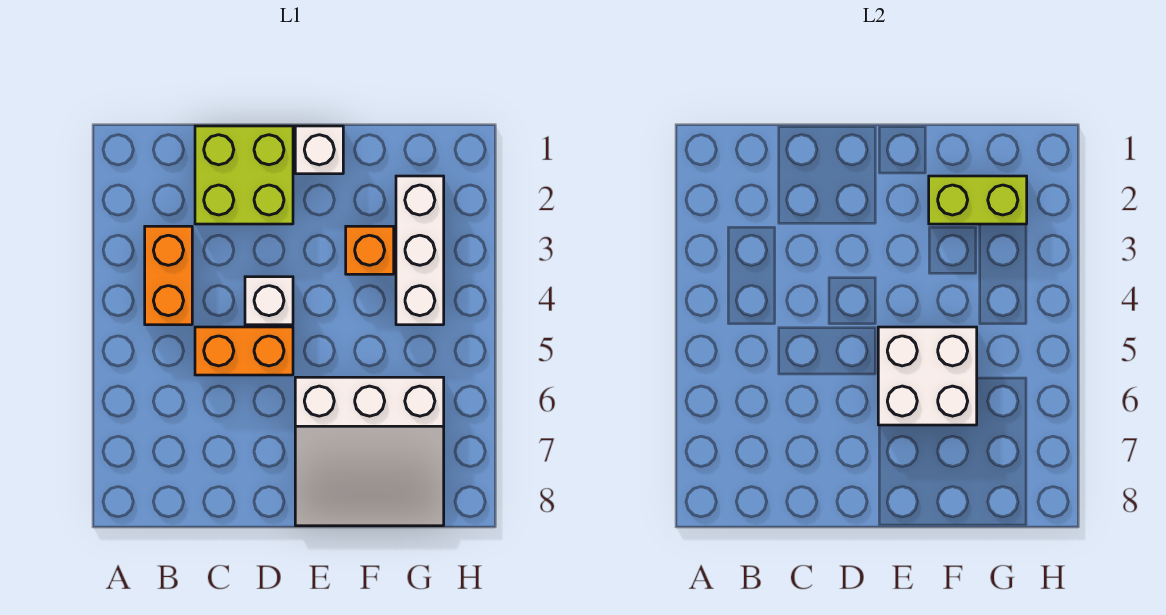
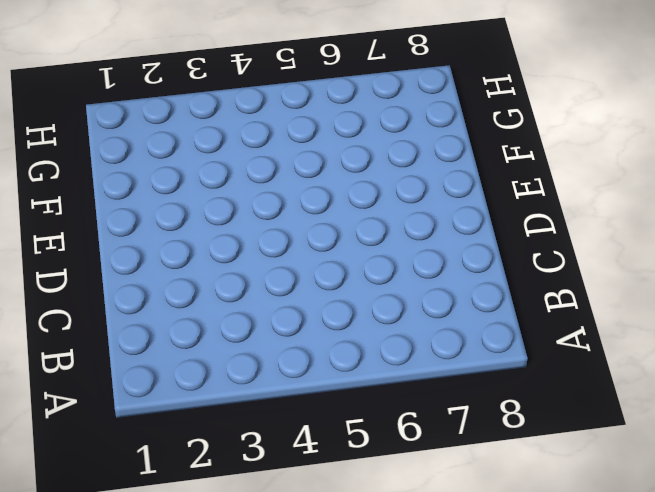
none -> orange 1x2 brick [145,226,192,325]
none -> lime 2x2 brick [195,126,293,224]

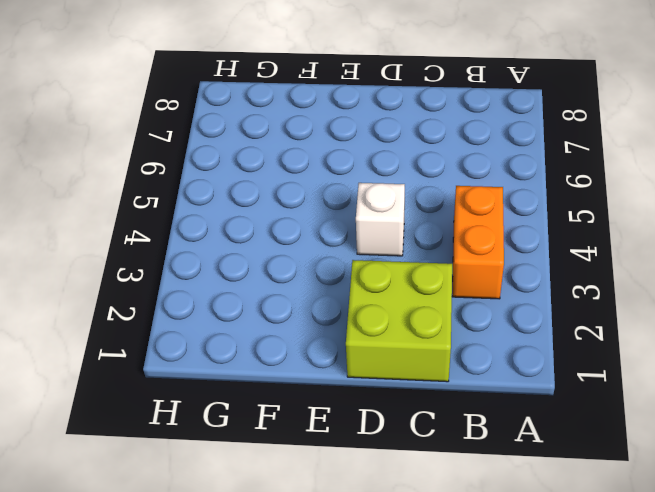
none -> orange 1x2 brick [195,327,293,375]
none -> white 1x1 brick [295,126,343,174]

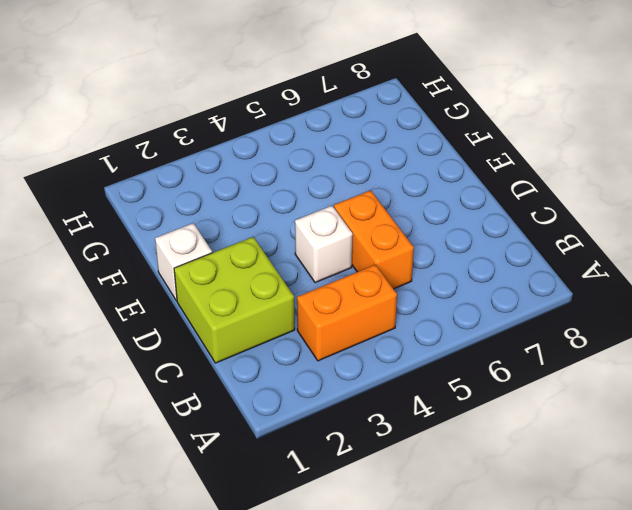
none -> white 3x3 slope [295,377,444,526]
none -> orange 1x1 brick [346,226,394,274]

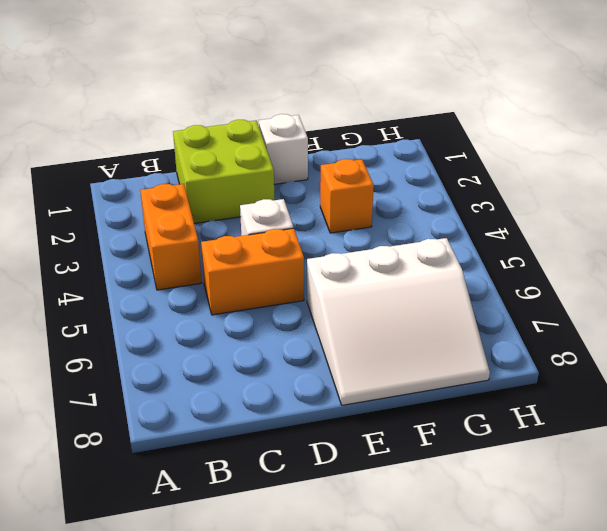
none -> white 1x3 brick [396,176,444,325]
none -> white 2x2 brick [878,327,977,425]

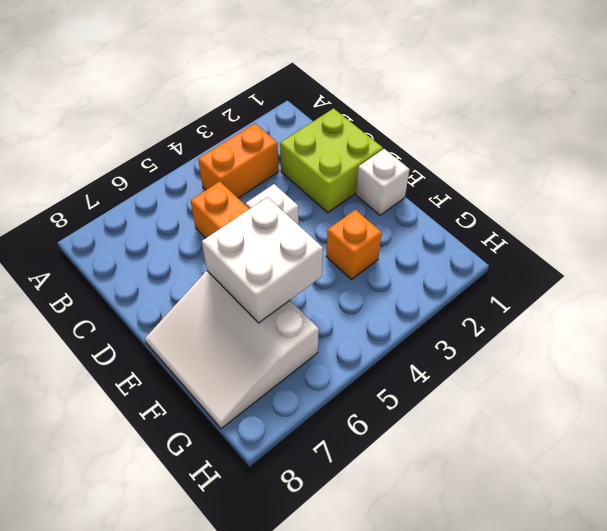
none -> white 1x3 brick [396,176,444,325]
none -> lime 1x2 brick [929,176,1027,224]

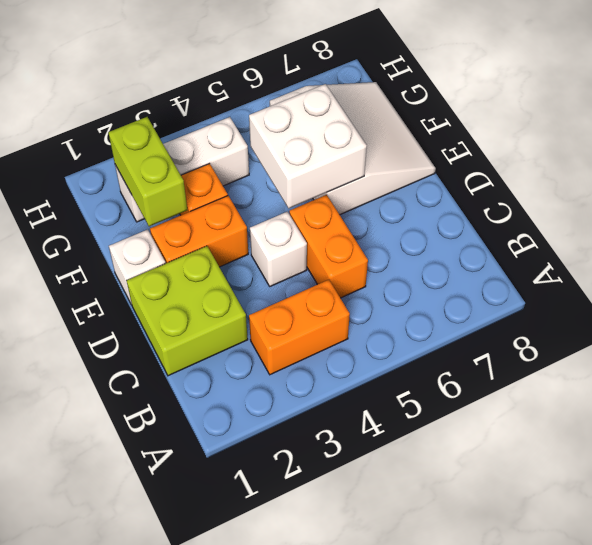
orange 1x2 brick [150,196,248,267] -> none

